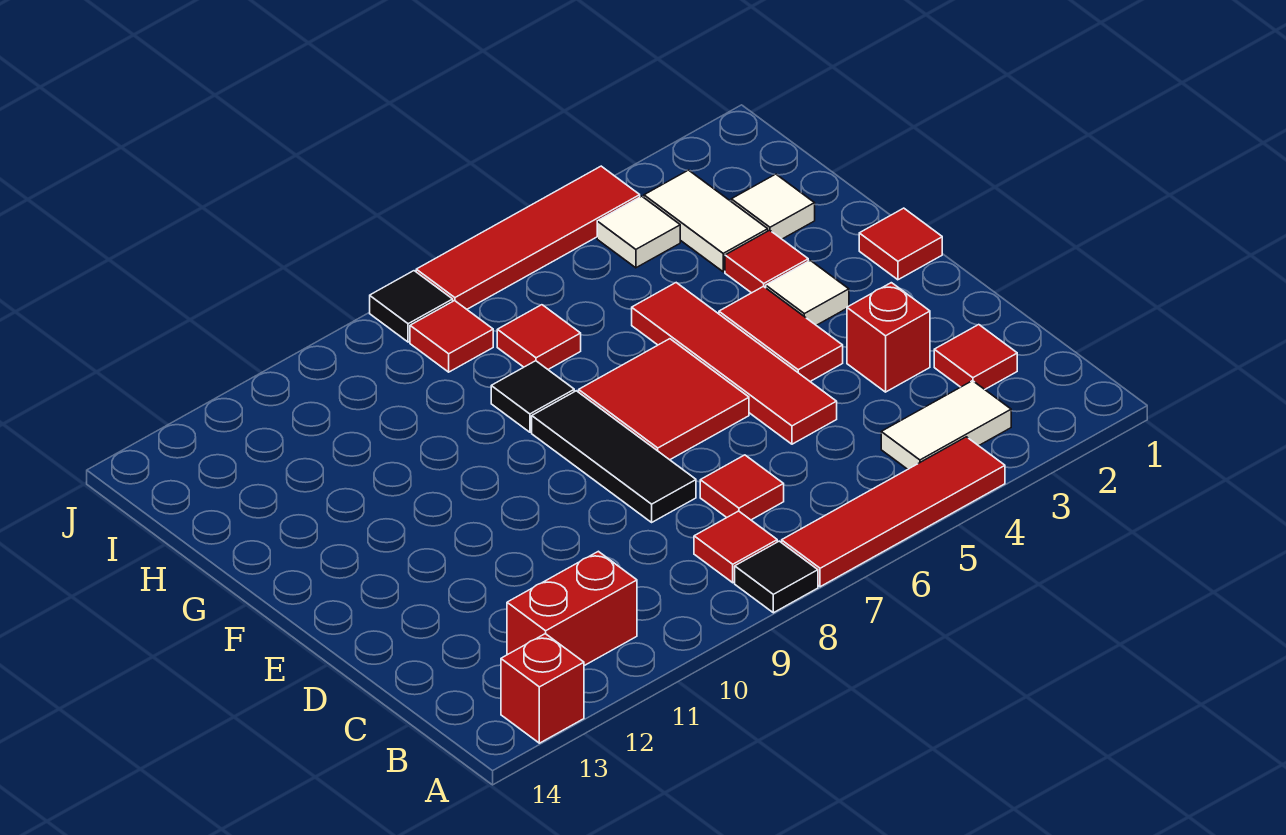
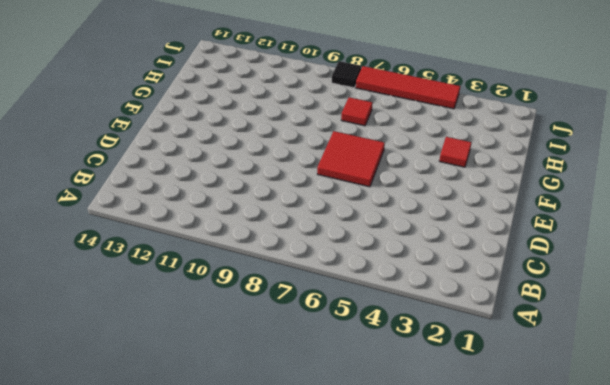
none -> red 1x4 tile [782,437,1005,587]
none -> black 1x1 tile [735,541,818,613]
none -> red 1x1 brick [501,634,584,743]

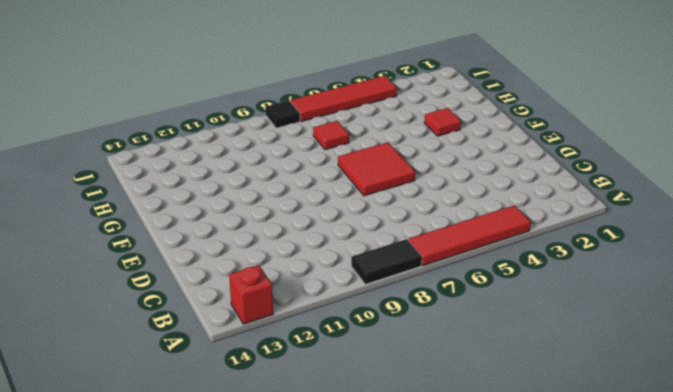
black 1x2 tile [351,239,422,284] -> black 1x1 tile [735,541,818,613]
none -> white 1x2 tile [881,381,1011,469]
none -> red 1x1 tile [694,511,777,583]
none -> red 1x2 brick [507,551,637,666]

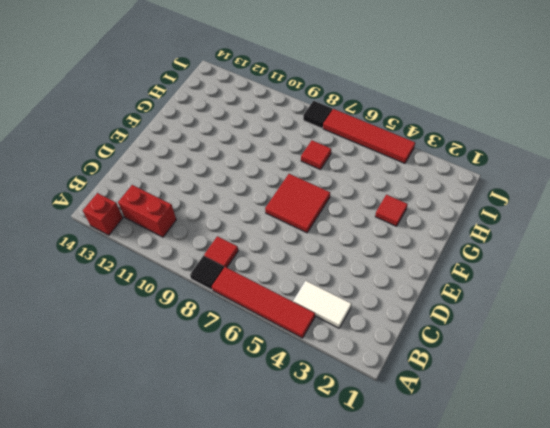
none -> red 1x1 tile [934,325,1017,389]
none -> red 1x1 tile [700,455,784,520]
none -> red 1x1 brick [847,283,930,392]

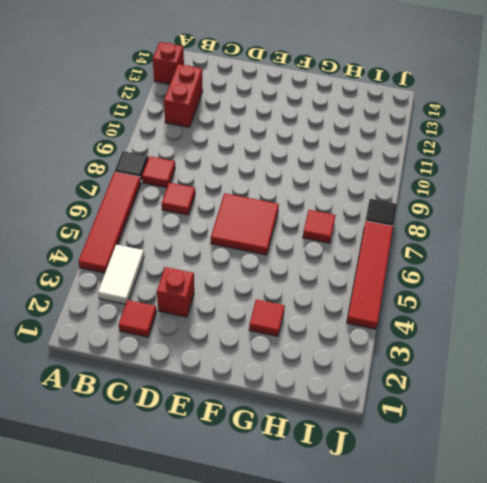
none -> red 1x4 tile [632,283,837,444]
none -> black 1x3 tile [532,391,696,522]
none -> red 1x2 tile [719,286,843,381]

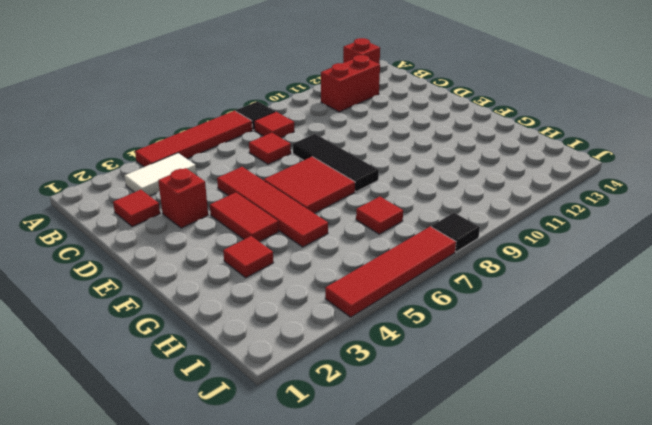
none -> red 1x1 tile [859,208,942,280]
none -> white 1x1 tile [766,260,849,325]
none -> black 1x1 tile [491,361,574,432]

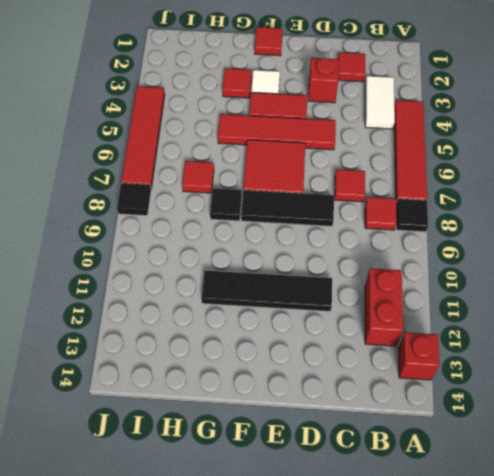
black 1x4 tile [201,270,332,312] -> none
none -> white 1x1 tile [731,174,815,239]
none -> white 1x2 tile [644,170,768,272]
none -> white 1x1 tile [597,196,680,268]

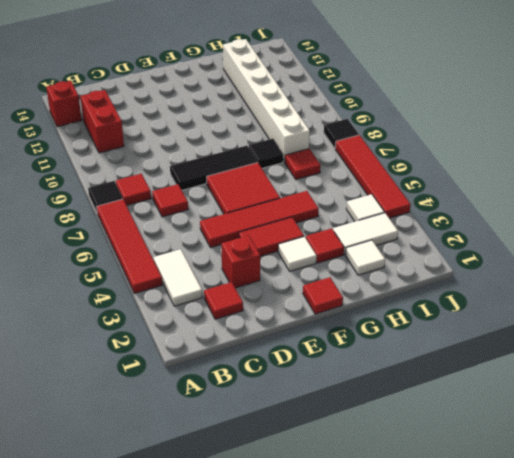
white 1x6 brick [223,39,310,162] -> none
none -> red 1x1 tile [410,301,493,372]

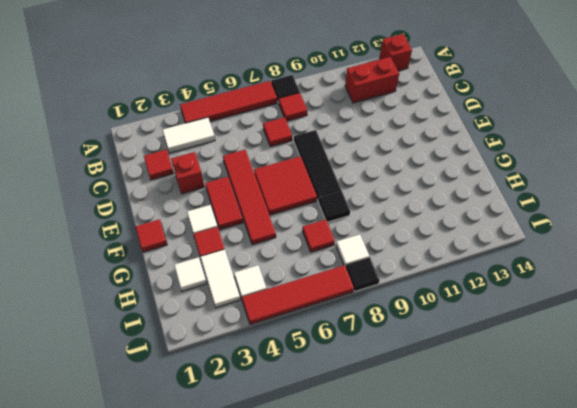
white 1x1 tile [336,234,370,267] -> red 1x1 tile [410,301,493,372]

